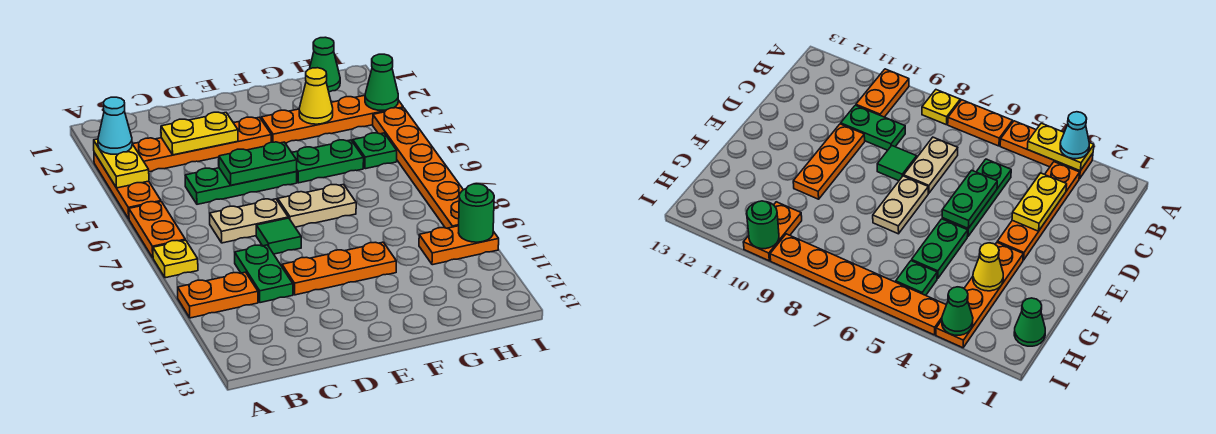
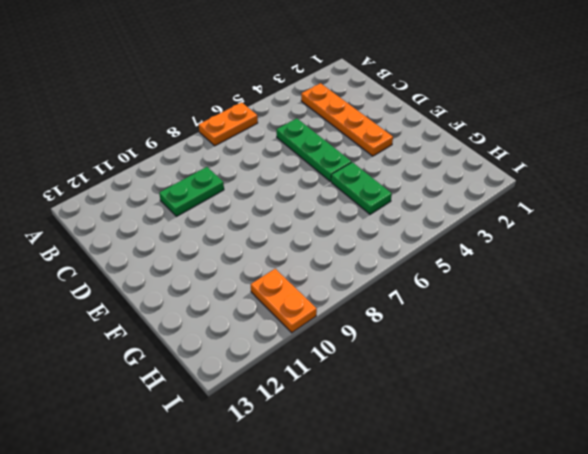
none -> orange 1x3 plate [94,153,161,219]
none -> yellow 1x1 plate [153,240,198,278]
none -> orange 1x2 plate [178,272,258,318]

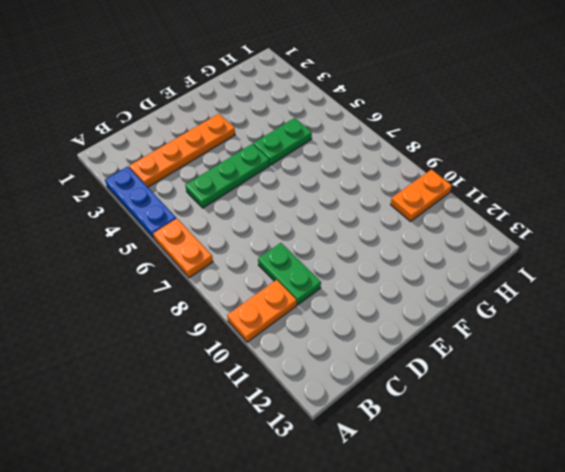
blue 1x3 plate [105,166,176,239] -> orange 1x3 plate [94,153,161,219]
none -> yellow 1x1 plate [153,240,198,278]
none -> tan 1x2 plate [210,199,288,243]
none -> green 1x1 tile [256,218,301,254]

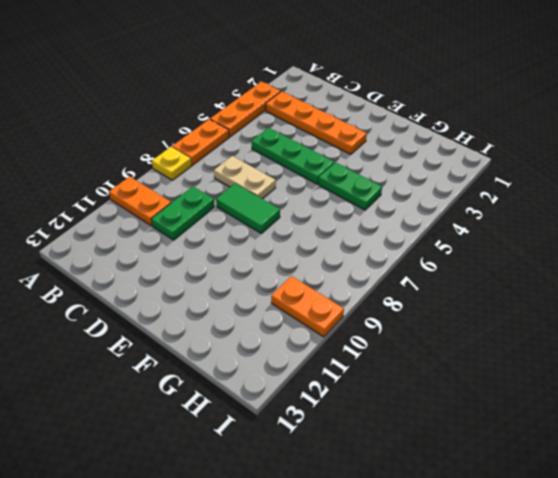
green 1x2 tile [216,184,280,233] -> green 1x1 tile [256,218,301,254]
none -> orange 1x3 plate [282,242,396,295]
none -> tan 1x2 plate [278,185,356,227]
none -> orange 1x4 plate [261,95,403,143]

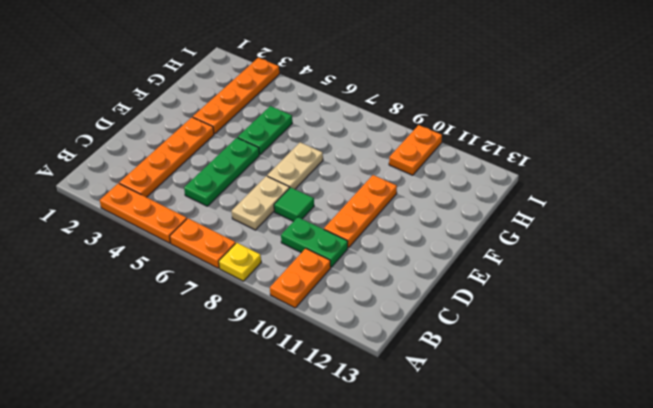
none -> green 1x1 cone [310,37,340,92]
none -> green 1x1 plate [353,133,397,169]
none -> orange 1x6 plate [373,108,463,228]

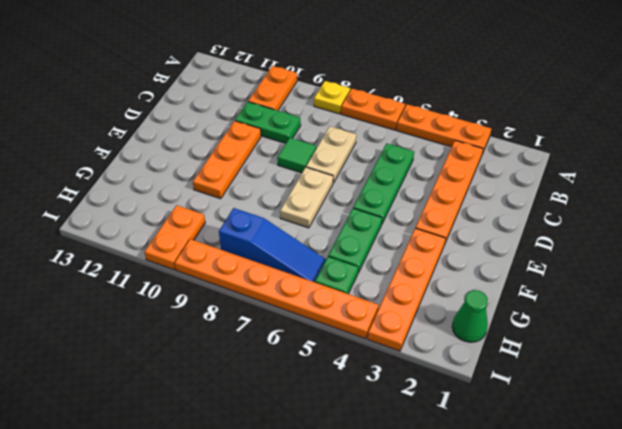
blue 1x3 slope [219,208,326,282] -> none
none -> yellow 1x2 plate [94,139,149,188]
none -> yellow 1x2 plate [161,112,238,155]
none -> green 1x2 plate [219,142,297,185]

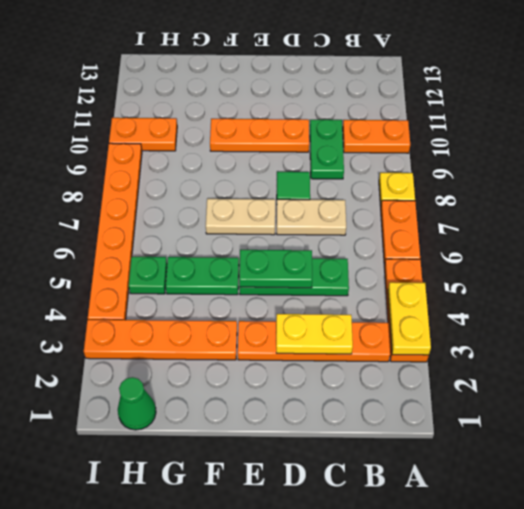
none -> yellow 1x1 cone [299,68,333,124]
none -> green 1x1 cone [365,54,398,110]
none -> green 1x1 round brick [459,184,494,242]

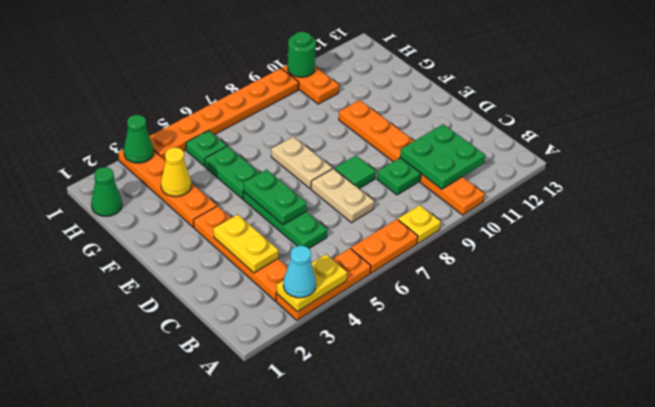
green 2x2 plate [400,124,485,189] -> none

